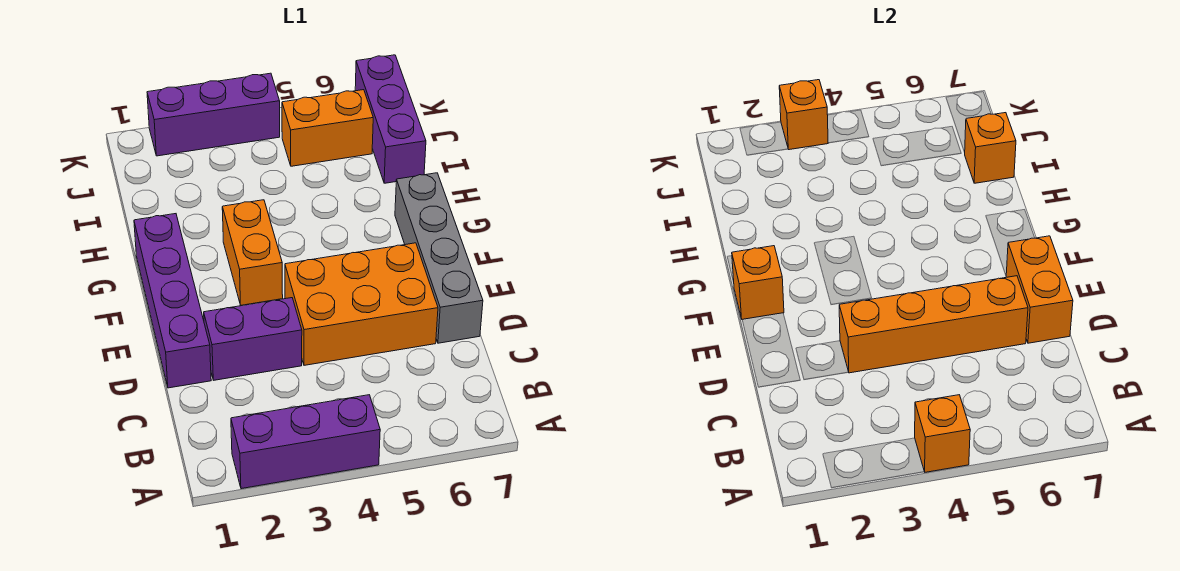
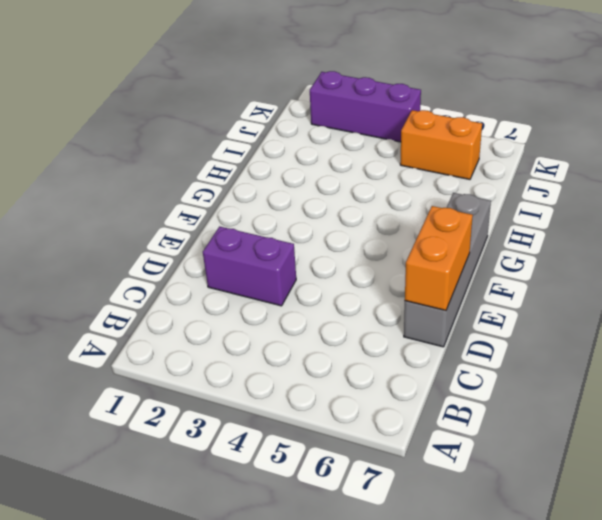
none -> purple 1x3 brick [231,395,380,489]
none -> purple 1x4 brick [134,214,211,388]
none -> orange 2x3 brick [285,243,438,365]

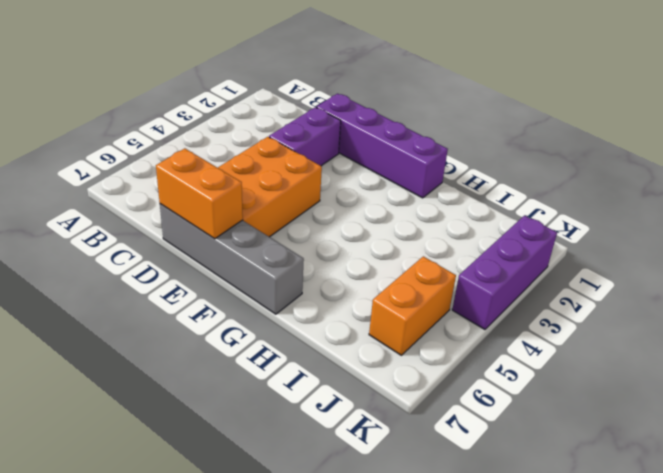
none -> purple 1x3 brick [231,395,380,489]
none -> orange 1x2 brick [222,200,283,305]
none -> purple 1x3 brick [355,55,426,183]

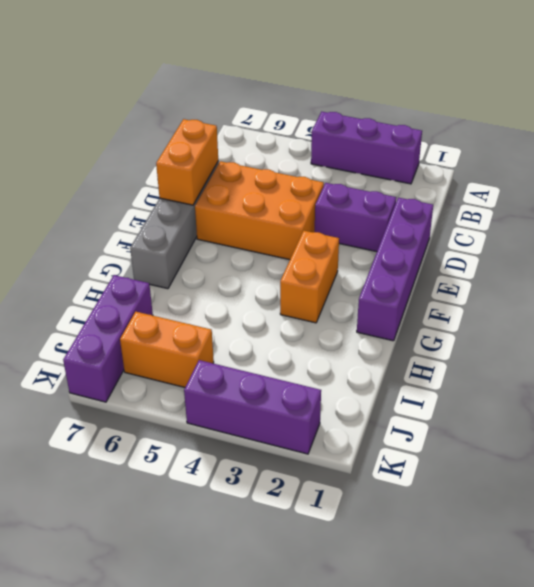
none -> orange 1x1 brick [915,395,970,472]
none -> orange 1x4 brick [839,276,1028,373]
none -> orange 1x1 brick [732,246,784,319]

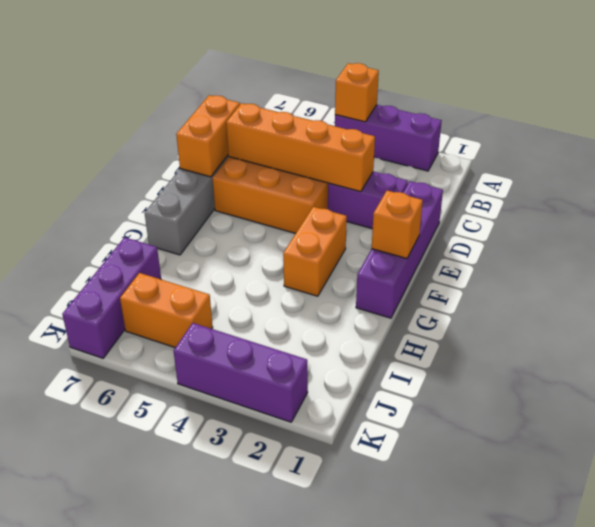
none -> orange 1x1 brick [965,113,1016,183]
none -> orange 1x1 brick [779,80,828,150]

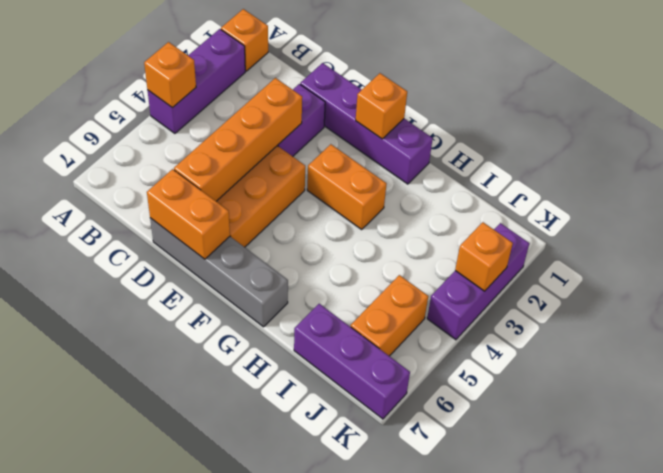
orange 1x1 brick [221,9,268,71] -> orange 1x1 brick moved to [965,113,1016,183]

